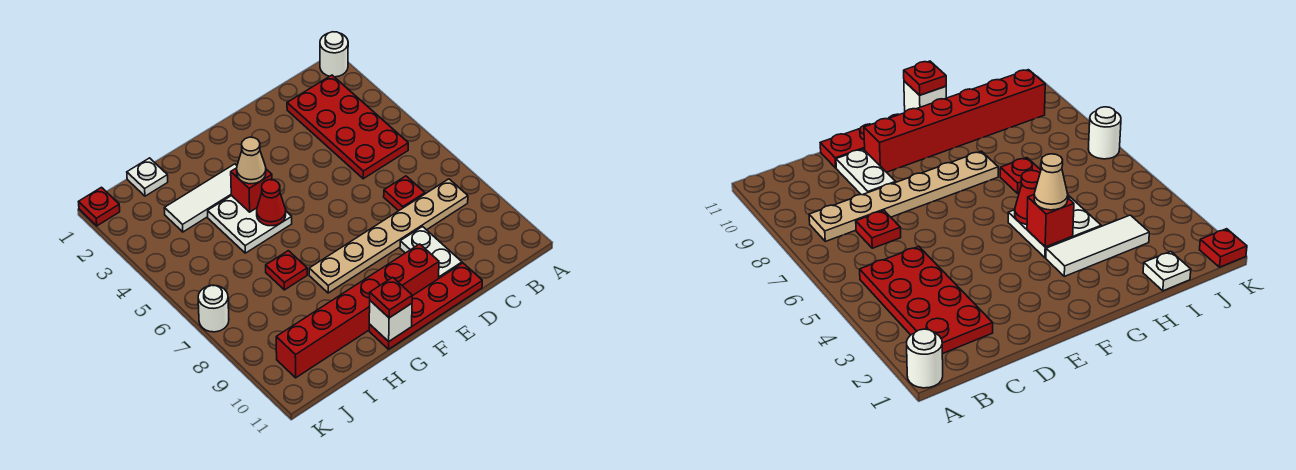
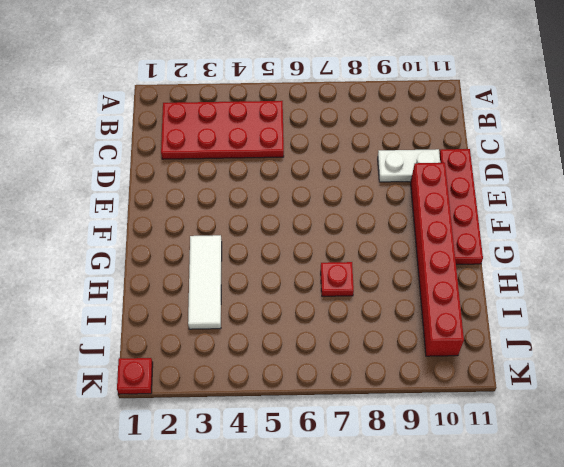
none -> white 1x1 round brick [320,32,348,77]
none -> tan 1x6 plate [309,179,468,293]
none -> red 1x1 plate [384,176,425,211]

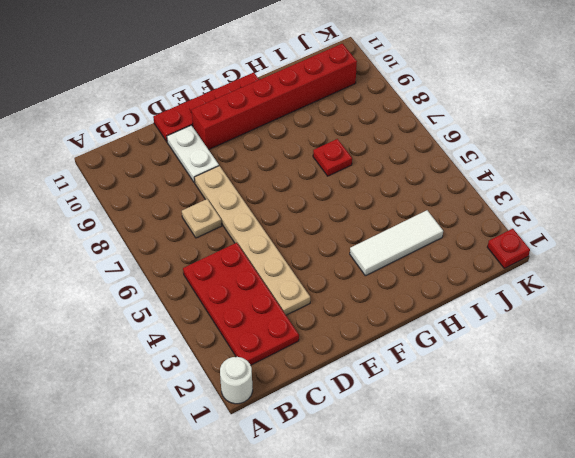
tan 1x1 plate [182,199,222,238] -> red 1x1 plate [384,176,425,211]
tan 1x6 plate [194,166,310,315] -> tan 1x6 plate turned to [309,179,468,293]
none -> white 2x2 plate [208,195,292,253]
none -> white 1x1 plate [127,158,168,196]
none -> white 1x1 round brick [198,285,229,332]

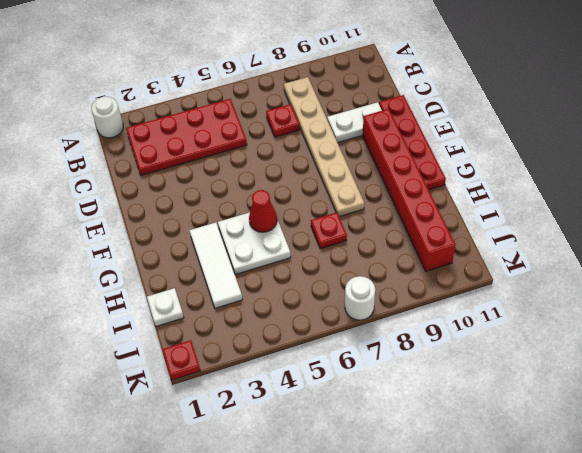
none -> red 1x1 brick [231,168,272,212]
none -> white 1x1 brick [369,301,412,342]
none -> tan 1x1 cone [237,137,266,184]

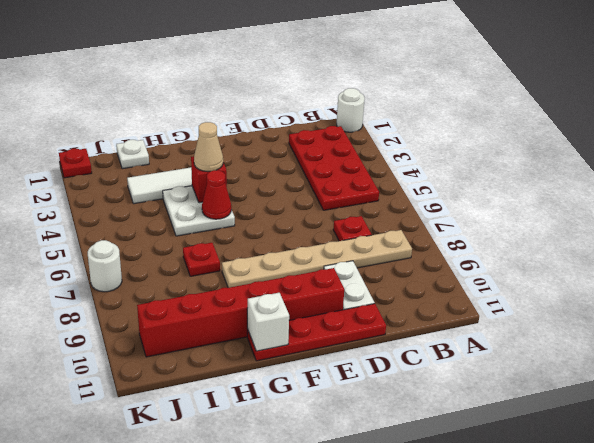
none -> red 1x1 plate [370,277,412,318]

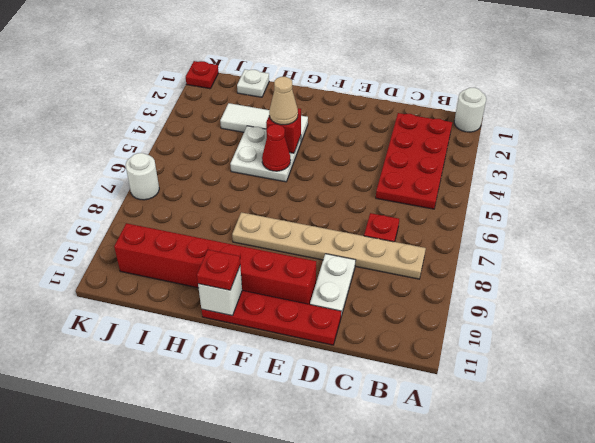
none -> red 1x1 plate [266,251,307,290]

